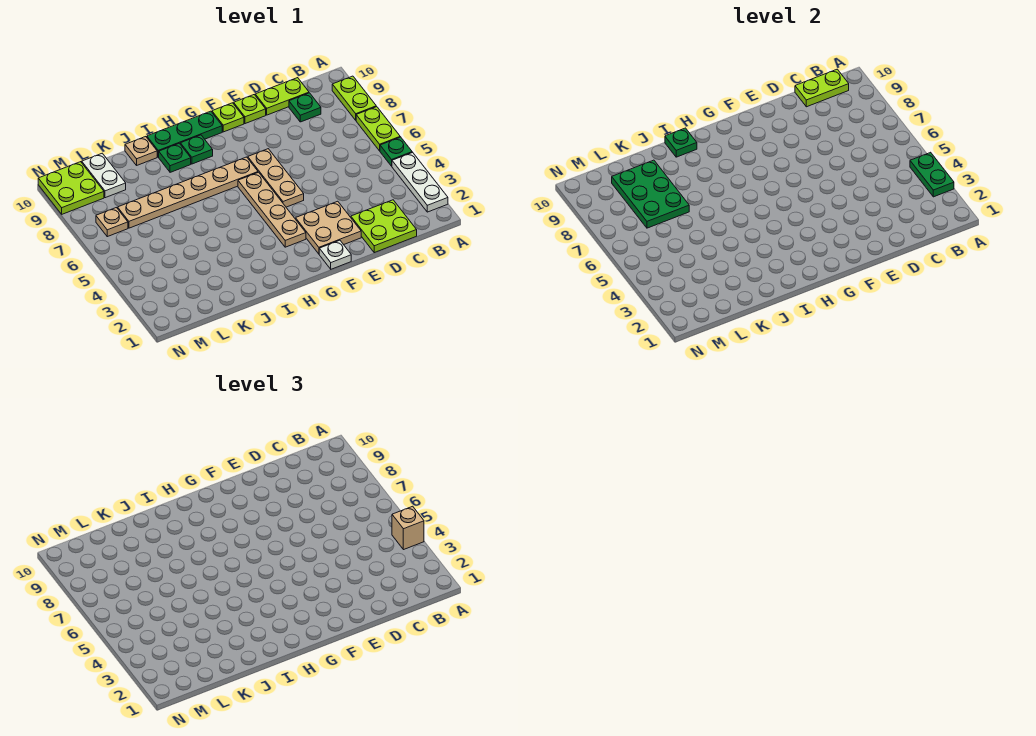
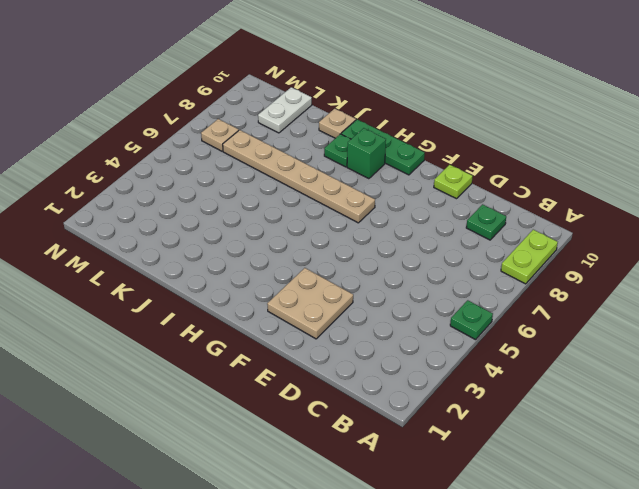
green 1x1 brick [347,128,386,179] -> green 1x1 plate [180,135,213,164]
none -> white 1x3 plate [392,152,448,212]
none -> lime 1x2 plate [356,107,400,151]
none -> lime 2x2 plate [351,200,417,253]

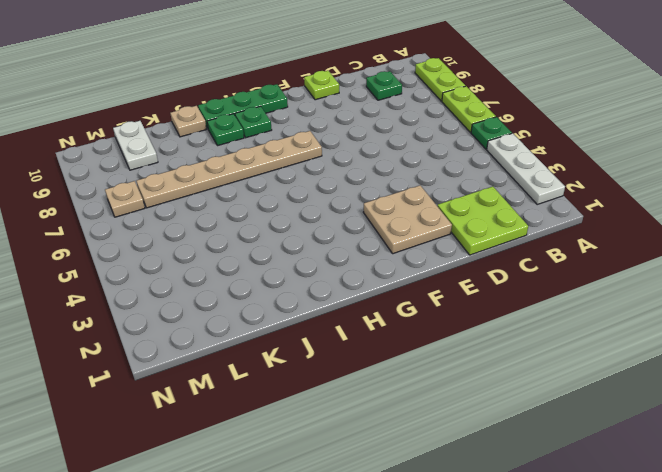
none -> lime 1x2 plate [255,78,309,115]
none -> white 1x1 plate [319,240,351,269]
none -> tan 1x3 plate [248,149,304,207]

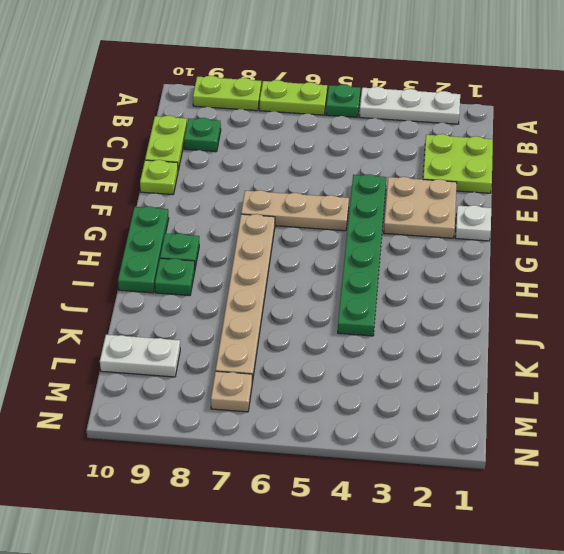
green 1x6 plate [338,174,386,336] -> tan 1x4 plate [238,172,306,247]
none -> lime 1x1 plate [212,103,244,132]
none -> tan 1x1 plate [125,137,157,165]
none -> lime 2x2 plate [38,162,104,214]

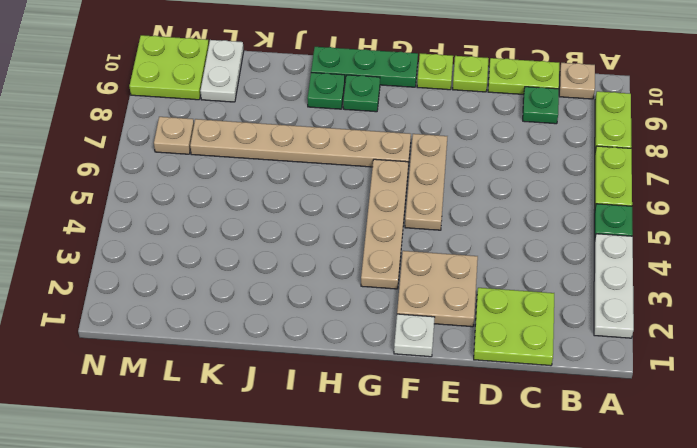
tan 1x1 plate [559,63,595,99] -> tan 1x1 plate moved to [125,137,157,165]
none -> green 1x2 plate [910,152,954,197]
none -> lime 1x2 plate [795,69,849,107]
none -> green 1x1 plate [665,128,697,157]

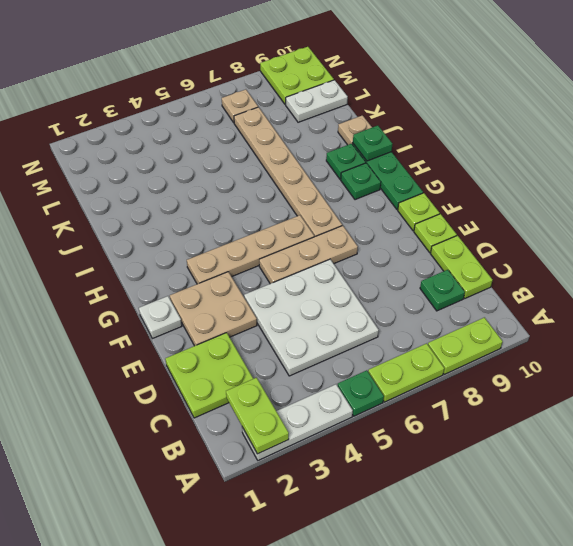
lime 1x2 plate [226,378,289,454] -> lime 1x2 plate moved to [795,69,849,107]
white 3x3 plate [244,259,379,376] -> none
none -> green 1x2 plate [910,152,954,197]
none -> green 2x3 plate [612,160,689,228]
none -> tan 1x1 brick [392,506,424,550]

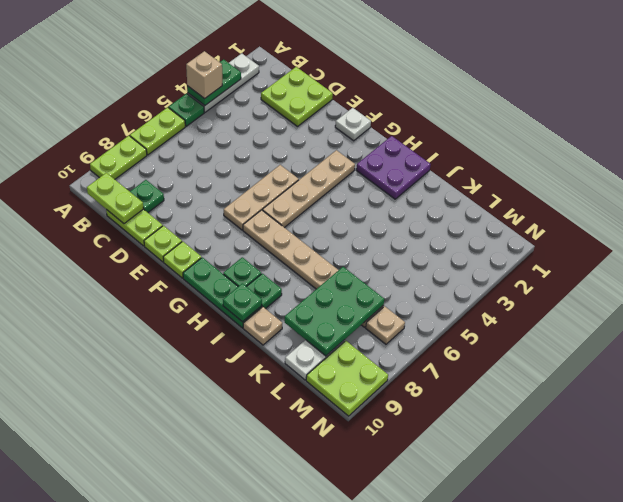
purple 2x2 plate [356,136,431,199] -> none
none -> tan 2x2 plate [296,201,361,254]

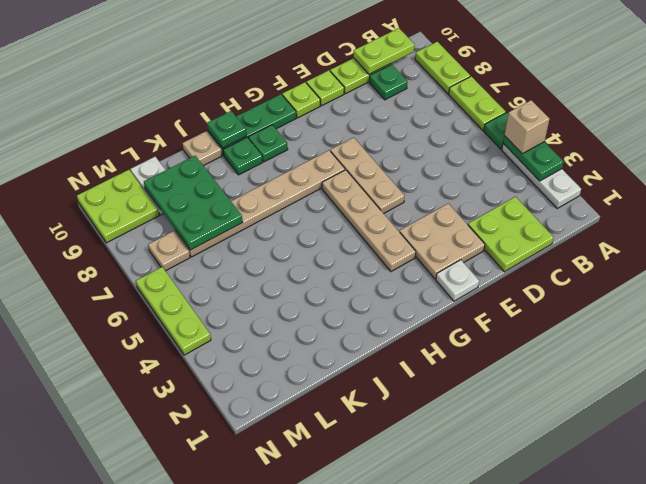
lime 1x3 plate [136,267,211,355] -> none

